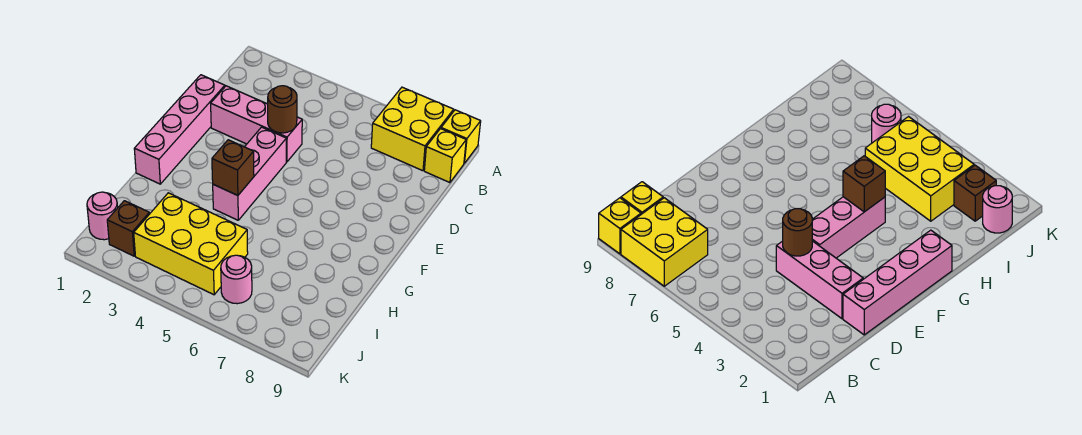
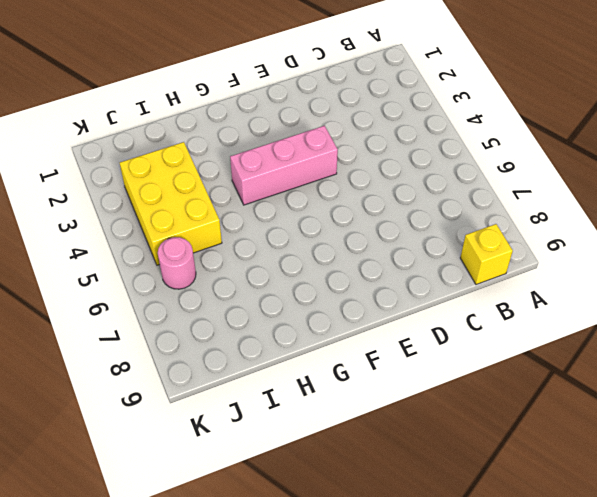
none -> yellow 2x2 brick [371,87,454,171]
none -> yellow 1x1 brick [441,110,481,163]
none -> pink 1x4 brick [134,75,225,184]

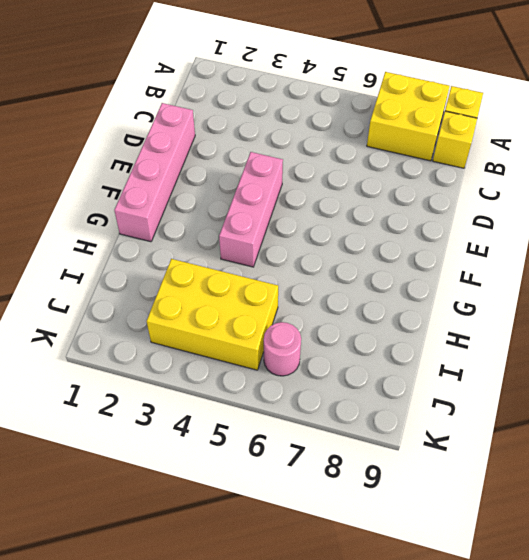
none -> pink 1x3 brick [211,86,302,162]
none -> pink 1x1 round brick [87,192,118,240]
none -> brown 1x1 brick [107,201,149,256]

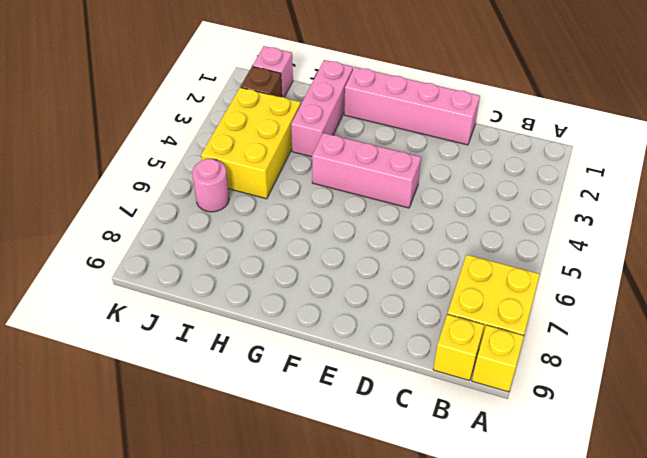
pink 1x3 brick [291,60,353,157] -> pink 1x3 brick moved to [211,86,302,162]
pink 1x1 brick [253,46,293,97] -> pink 1x1 round brick [87,192,118,240]
none -> brown 1x1 round brick [268,86,297,133]
none -> brown 1x1 brick [212,140,254,195]

